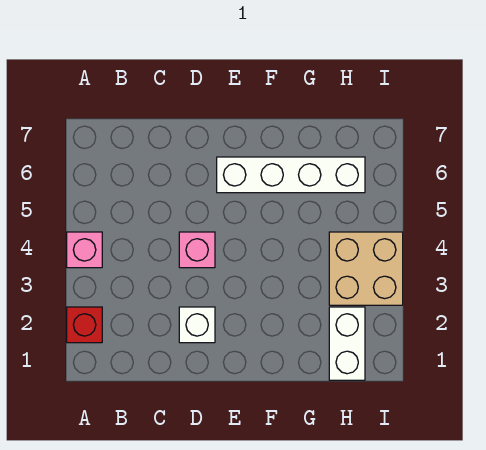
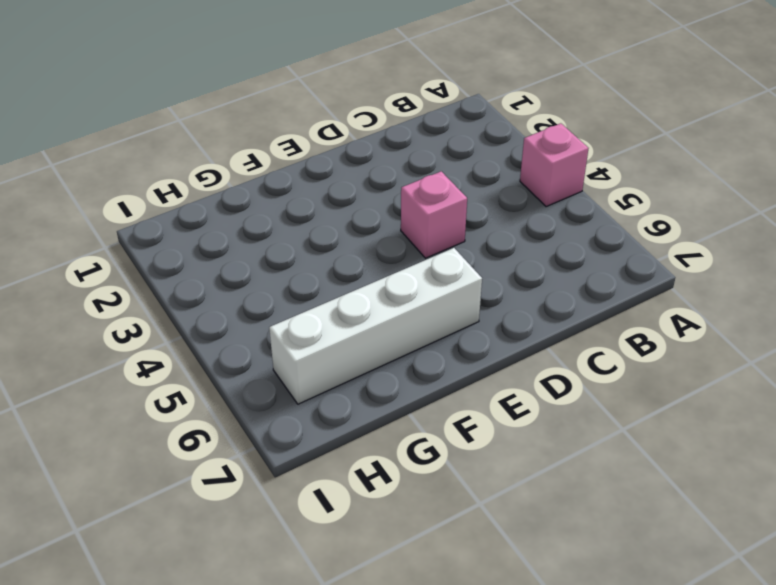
none -> red 1x1 brick [67,307,102,343]
none -> white 1x1 brick [179,307,215,343]

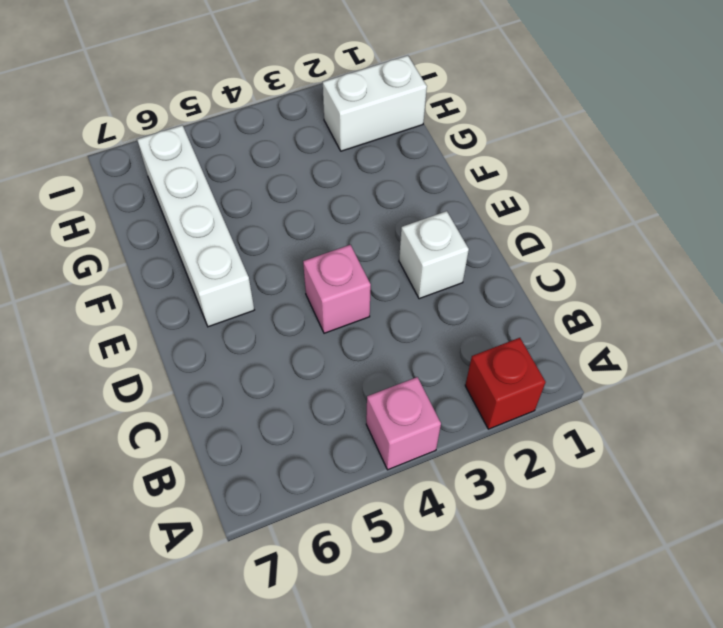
none -> tan 2x2 brick [329,232,403,305]

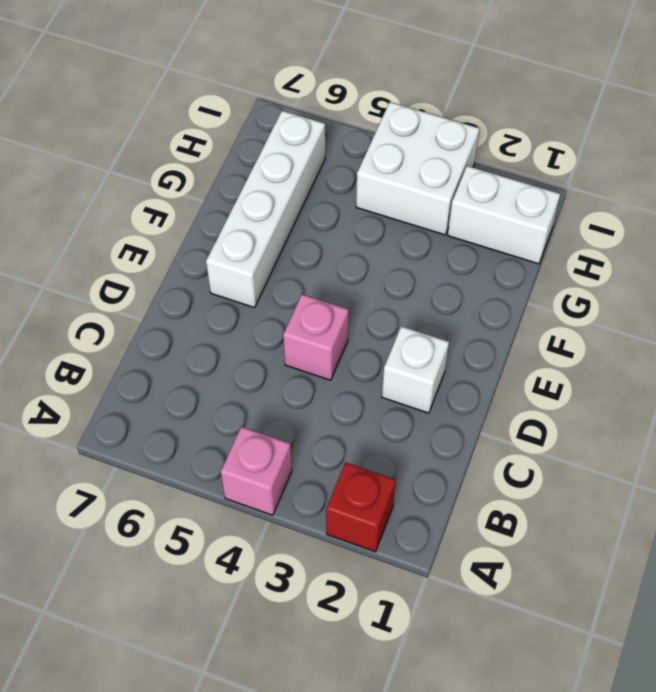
white 2x2 brick [356,102,480,235] -> tan 2x2 brick [329,232,403,305]

